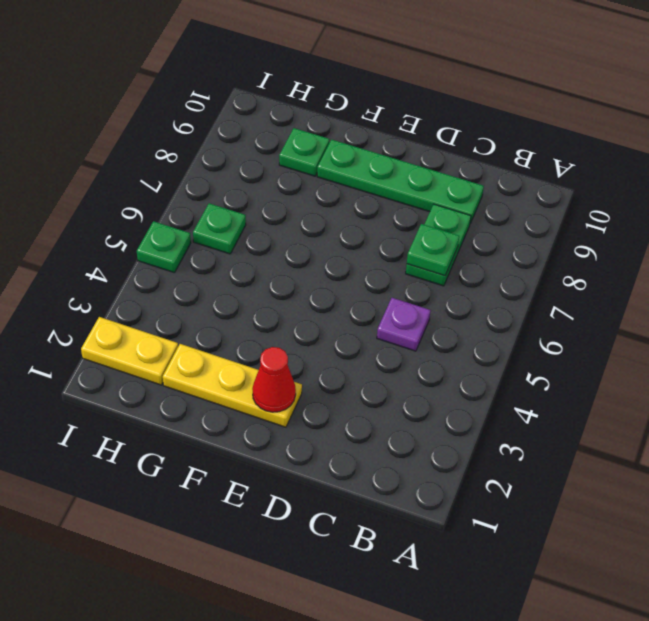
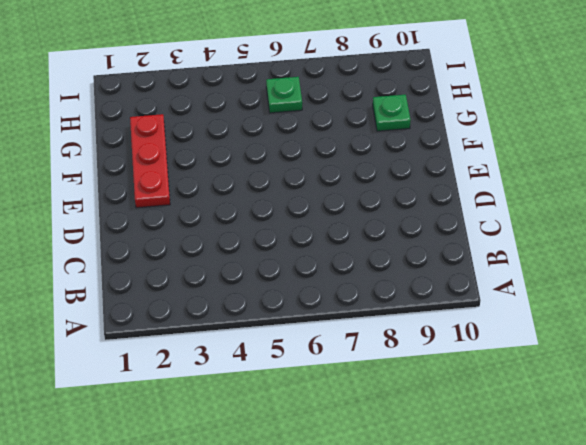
red 1x3 plate [130,114,170,208] -> yellow 1x3 plate [163,344,302,427]
none -> purple 1x1 plate [377,298,431,351]
none -> green 1x2 plate [406,204,471,286]

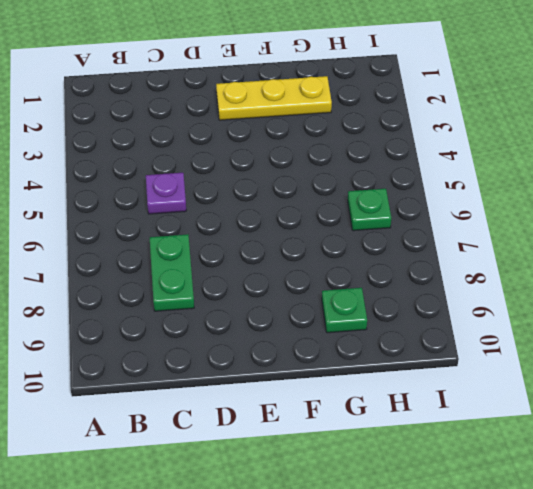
none -> green 1x4 plate [317,140,484,223]
none -> yellow 1x2 plate [81,317,178,385]

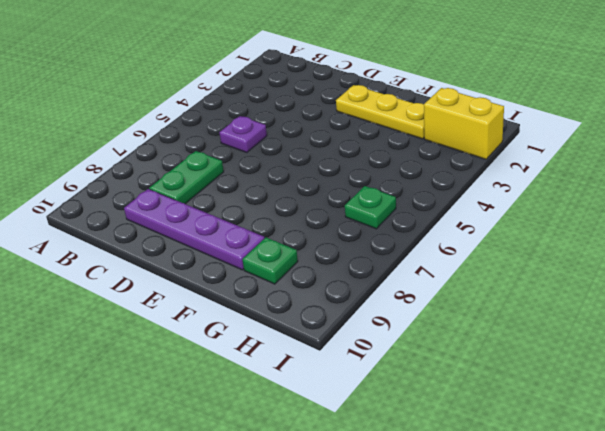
purple 1x4 plate [124,189,265,270] -> green 1x4 plate [317,140,484,223]
yellow 1x2 brick [424,88,504,159] -> yellow 1x2 plate [81,317,178,385]
none -> green 1x1 plate [137,221,191,273]
none -> green 1x1 plate [407,224,459,276]

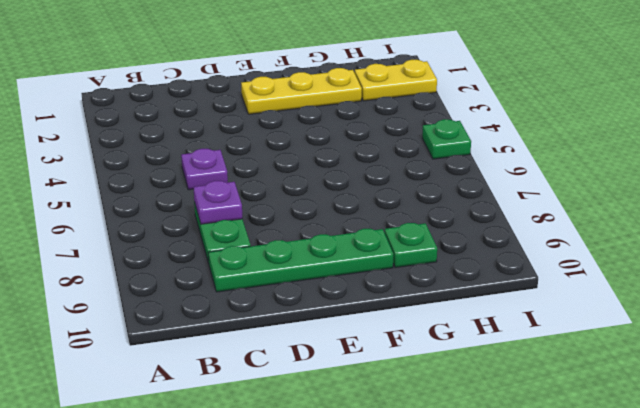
purple 1x1 plate [194,181,242,224] -> green 1x1 plate [407,224,459,276]
none -> green 1x1 plate [193,203,246,254]
none -> red 1x1 cone [252,347,296,412]

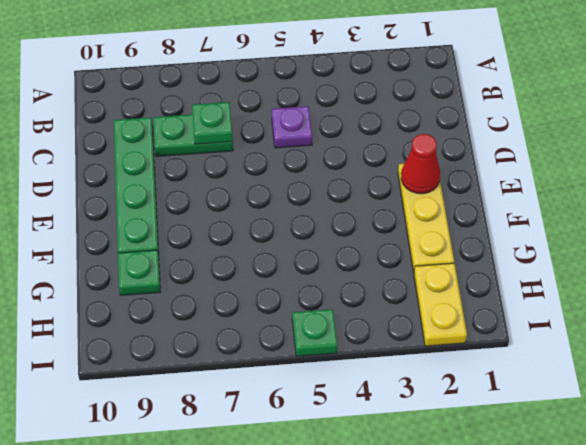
none -> green 1x1 plate [193,203,246,254]

